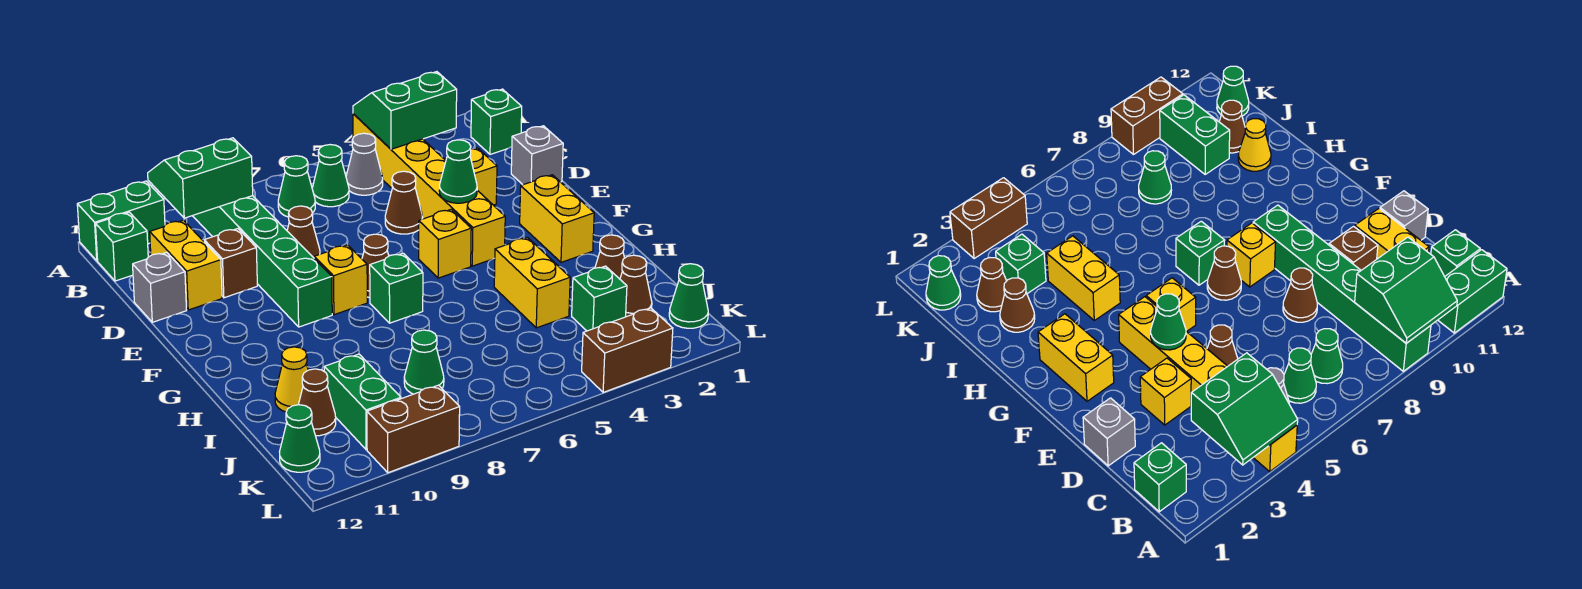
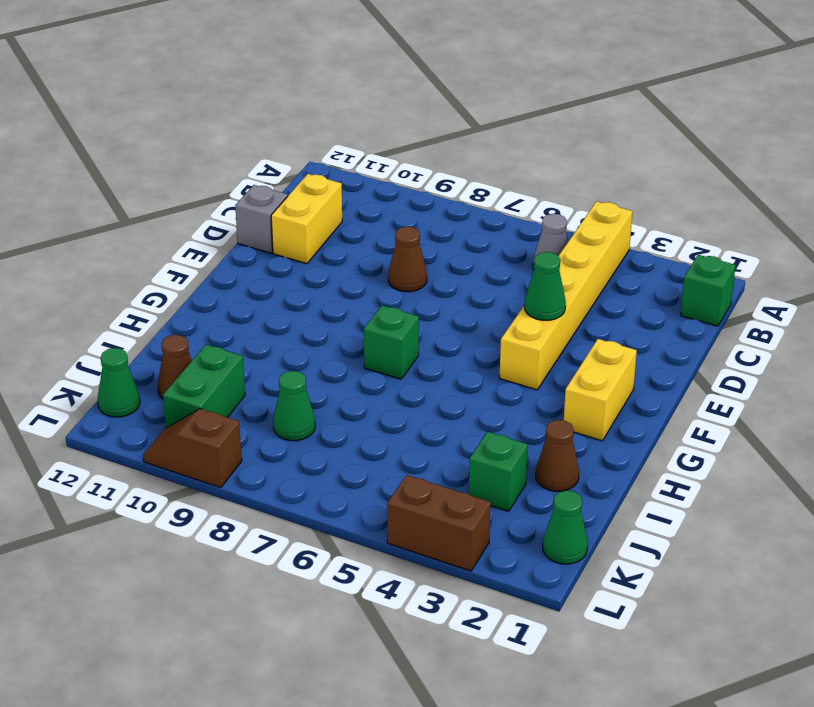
brown 1x2 slope [143,409,242,488] -> brown 1x2 brick [367,385,460,473]
none -> green 1x6 brick [193,196,332,327]
none -> green 1x2 brick [77,181,165,261]
none -> green 1x1 cone [312,145,349,207]
none -> green 1x1 cone [278,156,315,217]

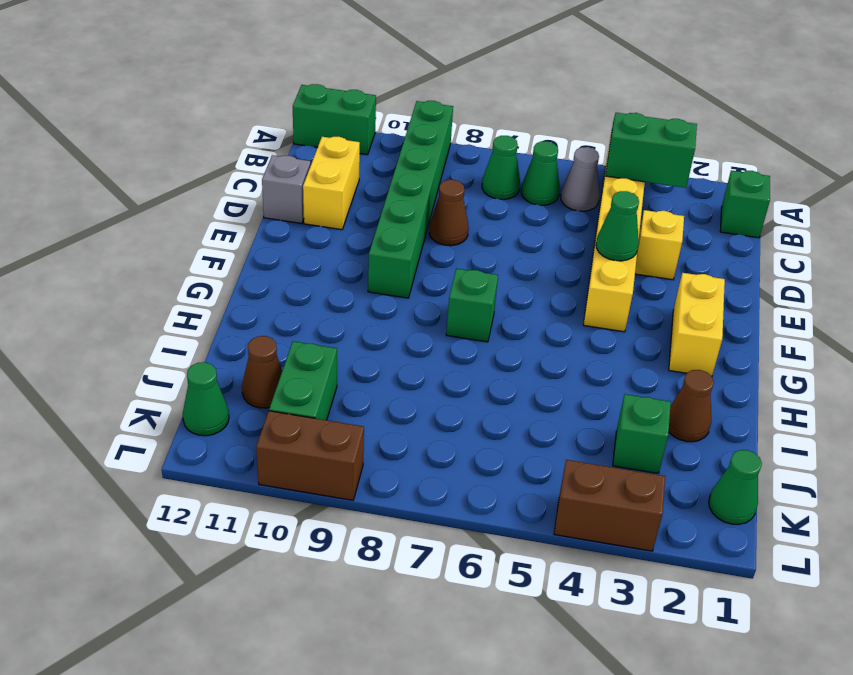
none -> green 1x1 brick [96,212,148,281]
none -> grey 1x1 brick [511,126,563,185]
none -> brown 1x1 cone [385,171,423,234]
none -> brown 1x1 brick [204,229,257,298]

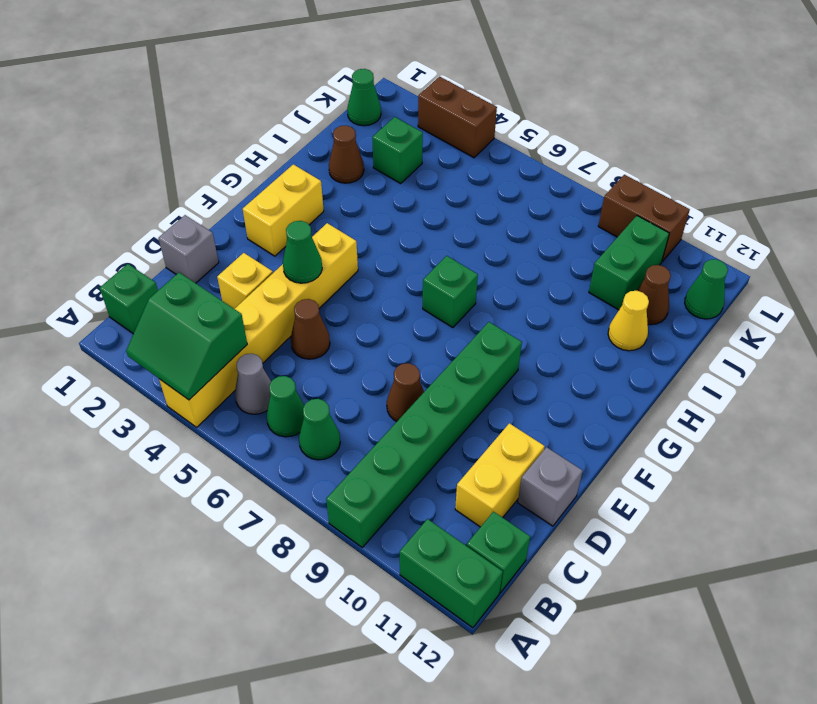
none -> brown 1x1 brick [204,229,257,298]
none -> yellow 1x1 brick [419,209,471,278]
none -> brown 1x1 cone [362,234,389,298]
none -> yellow 1x1 brick [314,245,367,315]

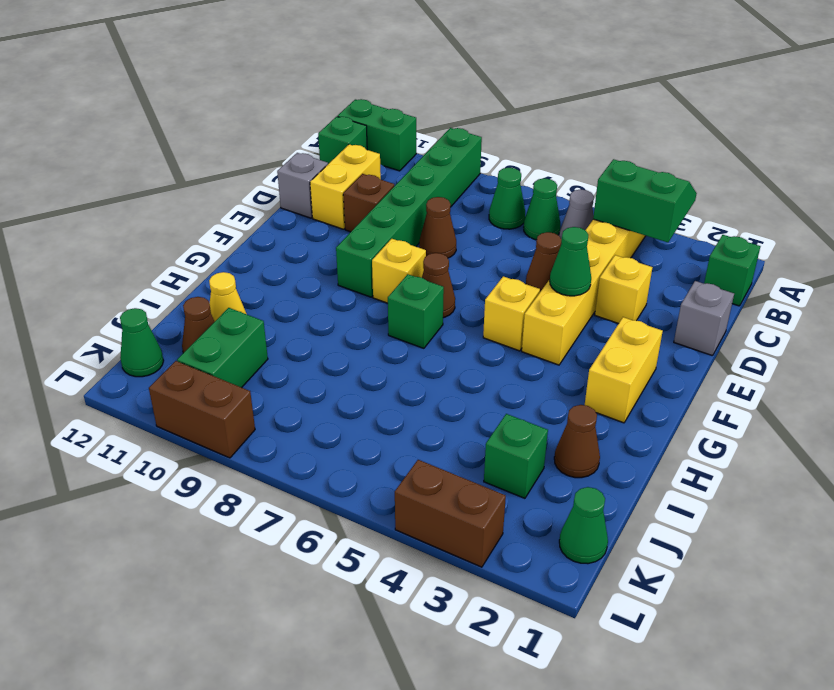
none -> yellow 1x2 brick [494,238,570,328]
none -> brown 1x1 cone [620,255,652,317]
none -> green 1x1 cone [404,330,444,394]
none -> green 2x2 slope [148,138,253,218]

